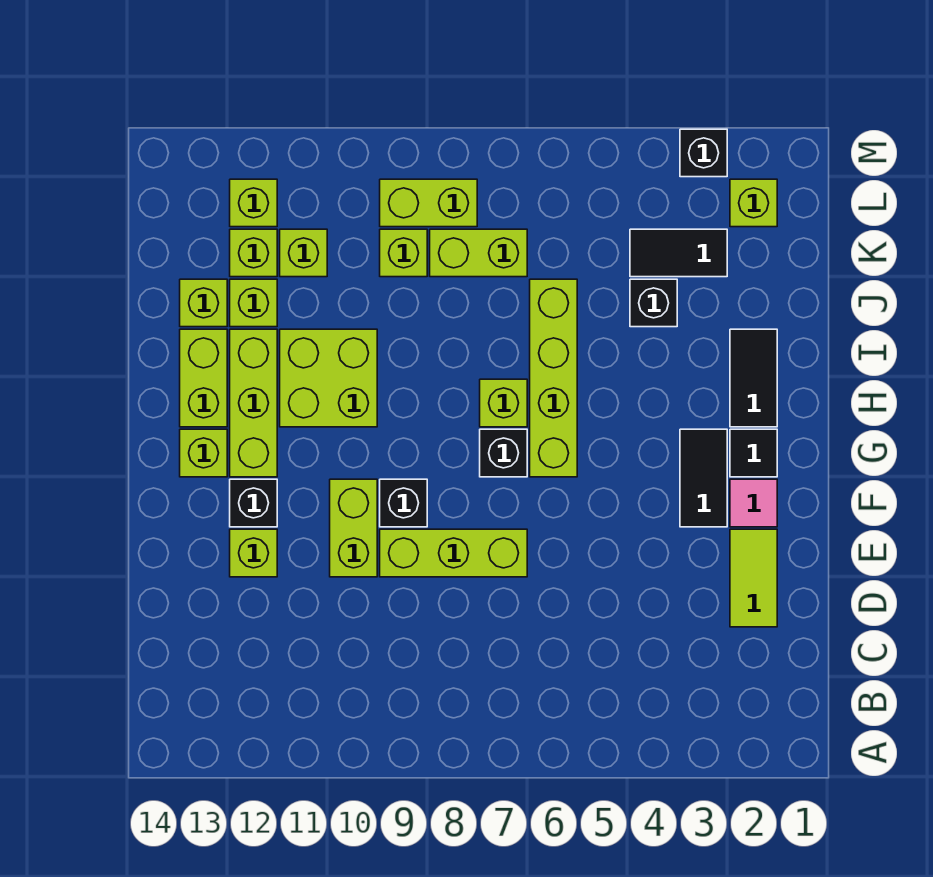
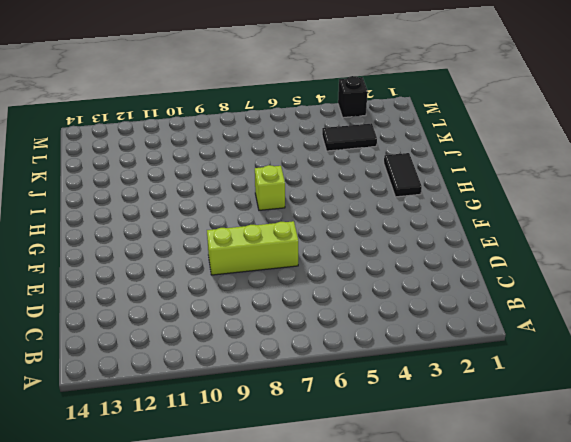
none -> lime 1x2 tile [730,529,777,627]
none -> lime 1x2 brick [330,479,377,577]
none -> lime 1x1 brick [230,529,277,577]

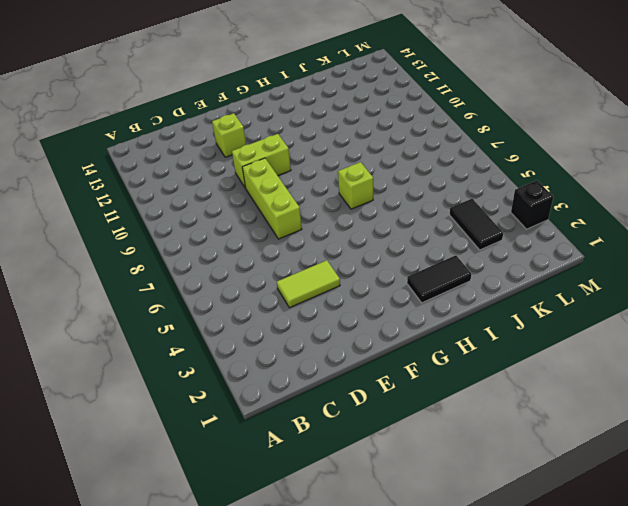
lime 1x2 tile [277,260,340,308] -> lime 1x2 tile moved to [730,529,777,627]
none -> pink 1x1 tile [730,479,777,527]
none -> black 1x2 tile [680,429,727,527]
none -> black 1x1 brick [380,479,427,527]

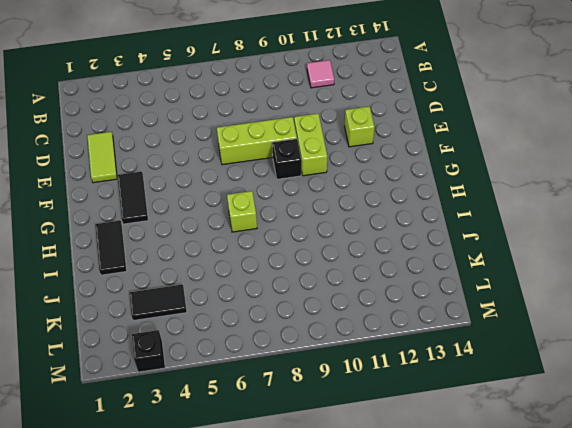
pink 1x1 tile [307,60,334,88] -> pink 1x1 tile moved to [730,479,777,527]
none -> black 1x1 brick [230,479,277,527]
none -> black 1x1 tile [730,429,777,477]
none -> lime 1x4 brick [530,279,577,477]

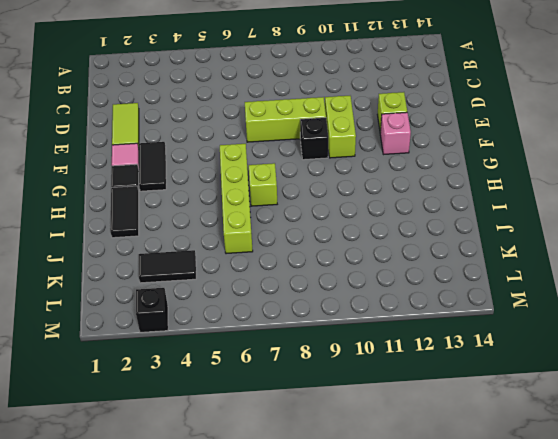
pink 1x1 brick [380,112,411,155] -> black 1x1 brick [230,479,277,527]
none -> black 1x1 brick [480,429,527,477]
none -> lime 1x3 brick [230,329,277,477]
none -> lime 1x1 brick [180,429,227,477]

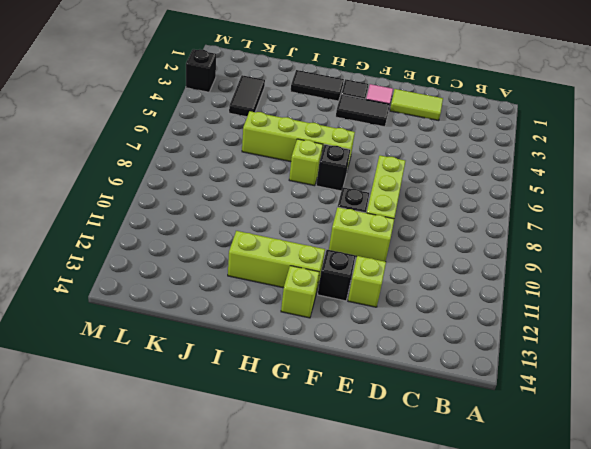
none -> lime 2x2 brick [280,329,377,427]
none -> lime 1x2 brick [180,329,227,427]
none -> black 1x1 brick [630,279,677,327]

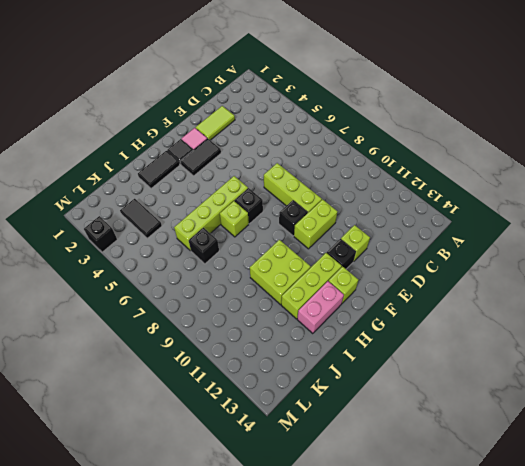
pink 1x2 brick [297,281,344,334] -> lime 1x2 brick [180,329,227,427]
black 1x1 brick [189,228,219,264] -> black 1x1 brick moved to [630,279,677,327]
none -> lime 1x1 brick [230,279,277,327]
none -> lime 1x1 brick [180,279,227,327]
none -> lime 1x2 brick [430,229,527,277]

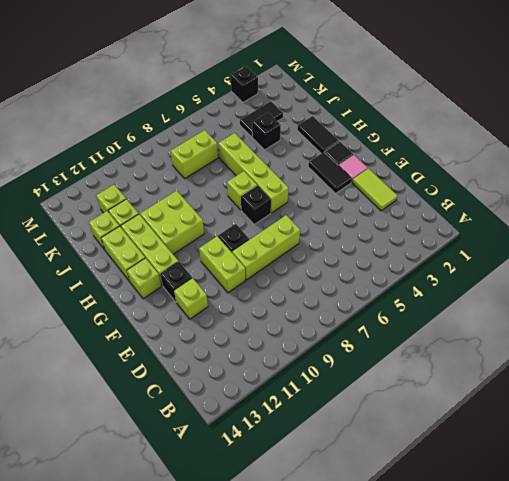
none -> lime 1x1 brick [380,229,427,277]
none -> lime 1x1 brick [280,229,327,277]
none -> lime 1x1 brick [730,179,777,227]

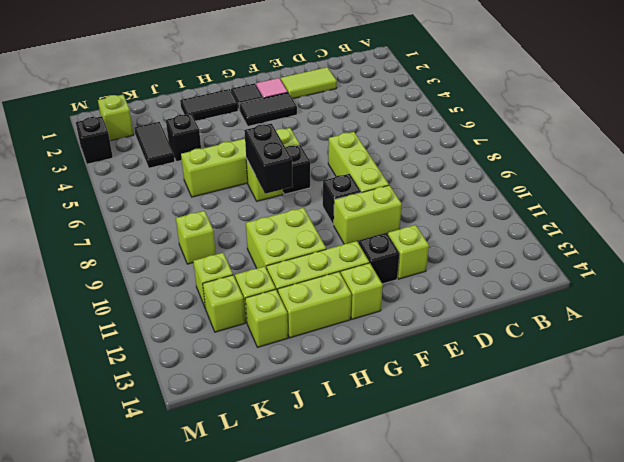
black 1x2 brick [244,124,293,194] -> none
none -> lime 1x2 brick [430,229,527,277]
none -> lime 1x2 brick [380,179,477,227]
none -> lime 1x1 brick [230,179,277,227]

